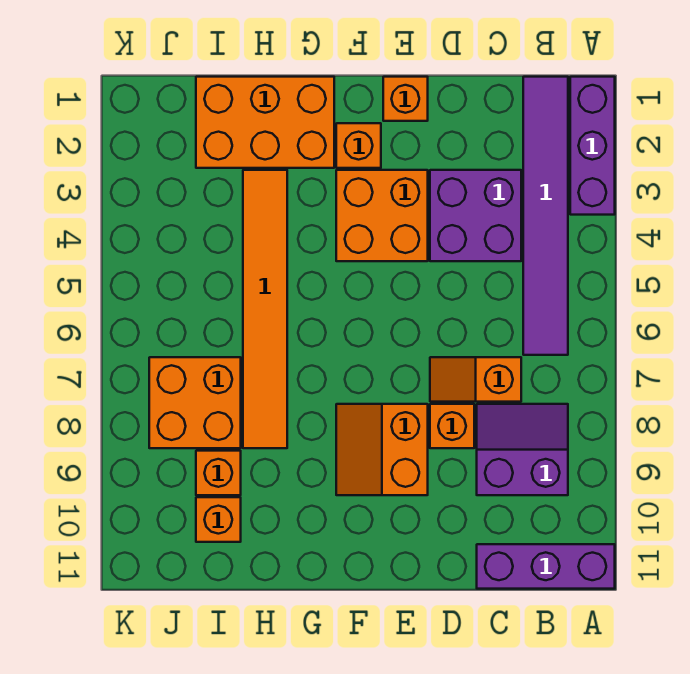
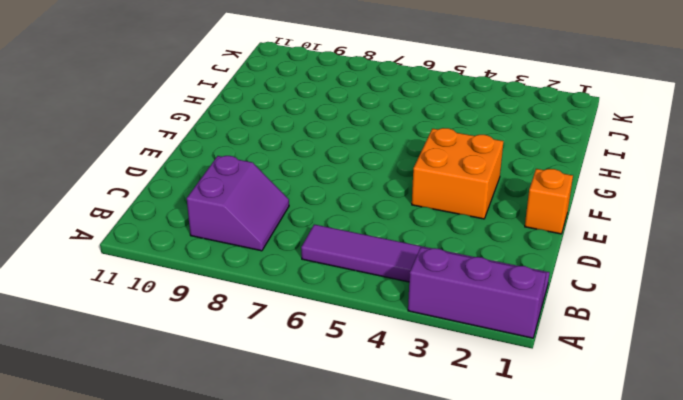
none -> purple 1x3 brick [477,544,615,589]
none -> purple 2x2 brick [430,170,521,261]
none -> orange 1x2 slope [430,357,521,402]

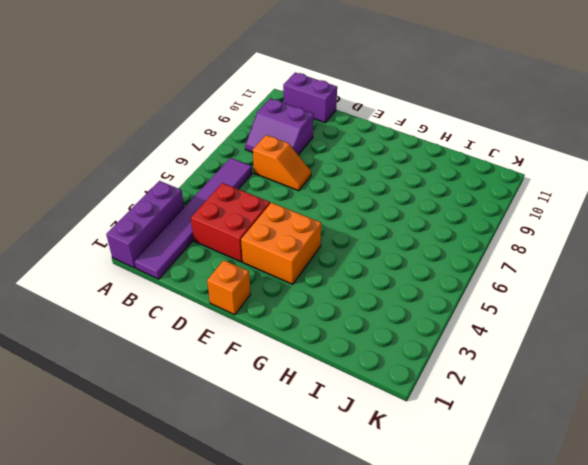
purple 1x2 brick [283,73,337,123] -> purple 1x3 brick [477,544,615,589]
red 2x2 brick [191,183,270,262] -> purple 2x2 brick [430,170,521,261]
none -> orange 1x1 brick [430,404,474,448]
none -> orange 2x2 slope [336,404,428,495]
none -> orange 1x1 brick [336,123,381,168]

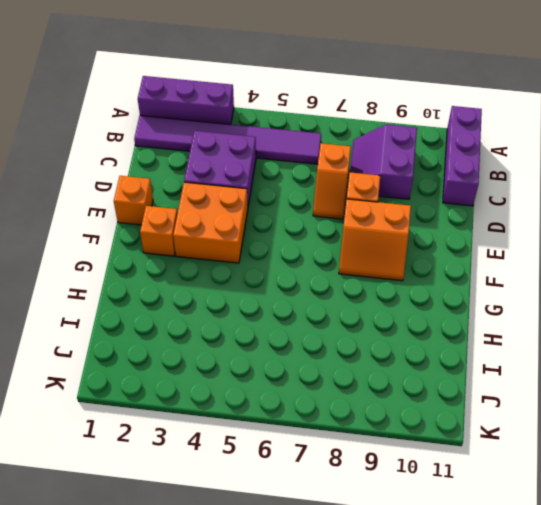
none -> orange 2x3 brick [196,77,334,168]
none -> orange 1x6 tile [243,170,287,448]
none -> orange 2x2 brick [149,357,241,448]

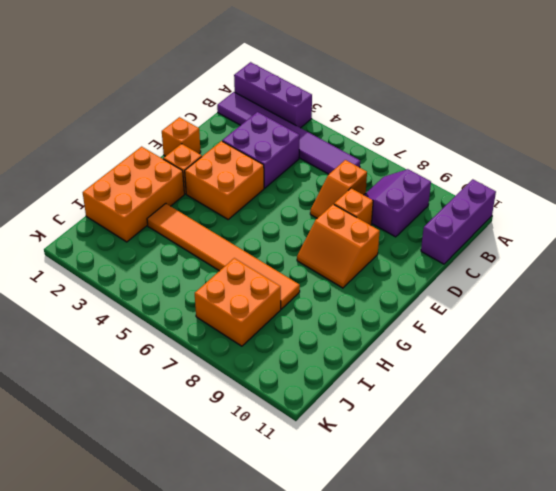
none -> orange 1x1 brick [196,451,241,495]
none -> orange 1x1 brick [196,497,241,542]

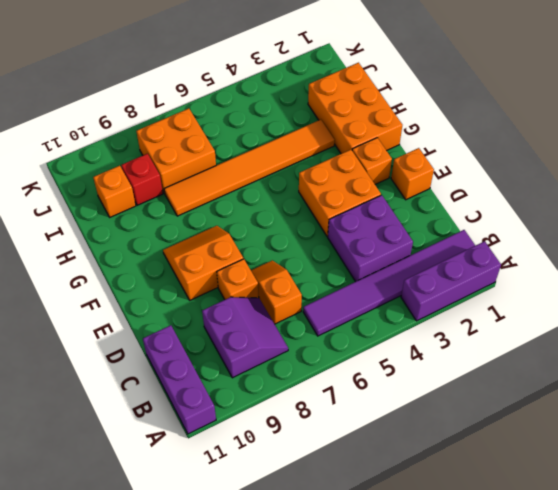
red 1x1 brick [121,154,163,205] -> orange 1x1 brick [196,451,241,495]

